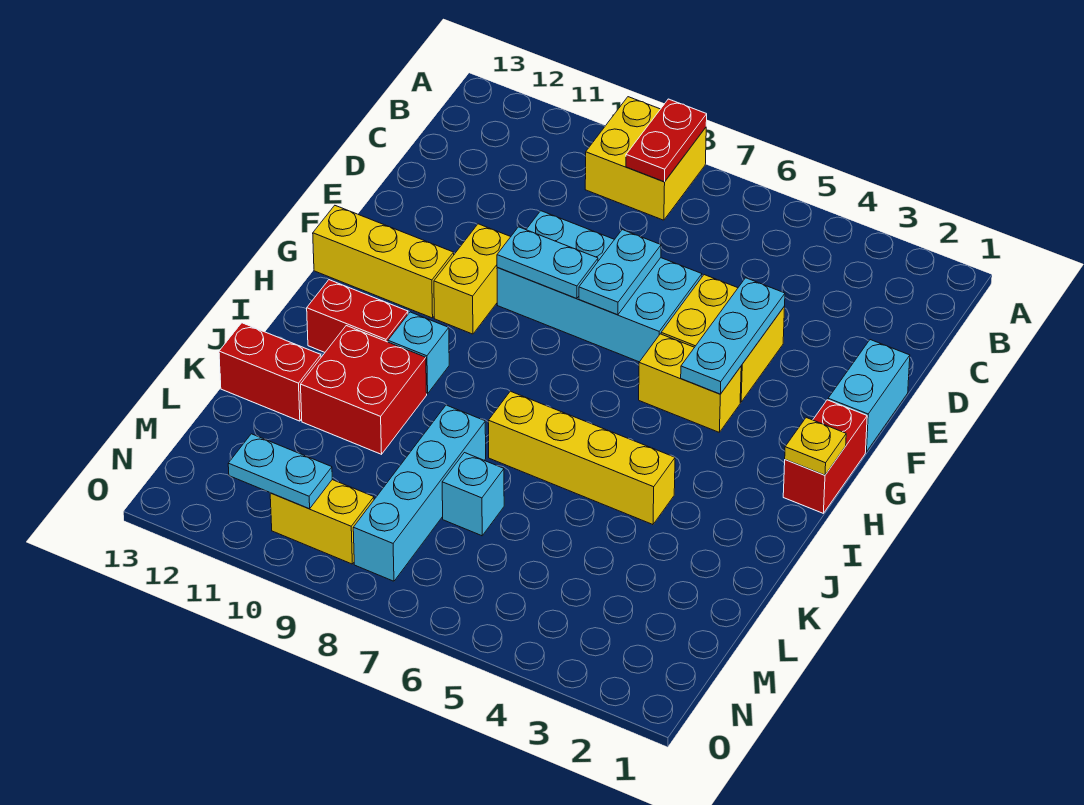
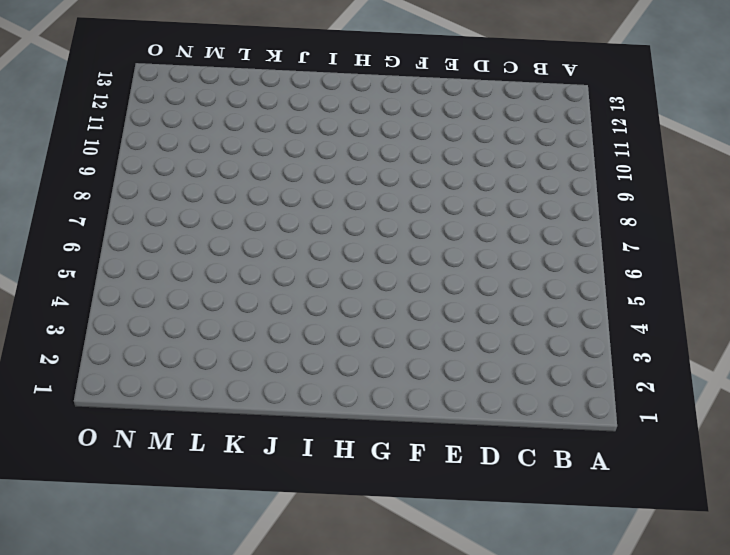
none -> yellow 2x2 brick [585,97,706,220]
none -> cyan 1x2 brick [828,340,910,452]
none -> yellow 2x2 brick [661,275,785,402]

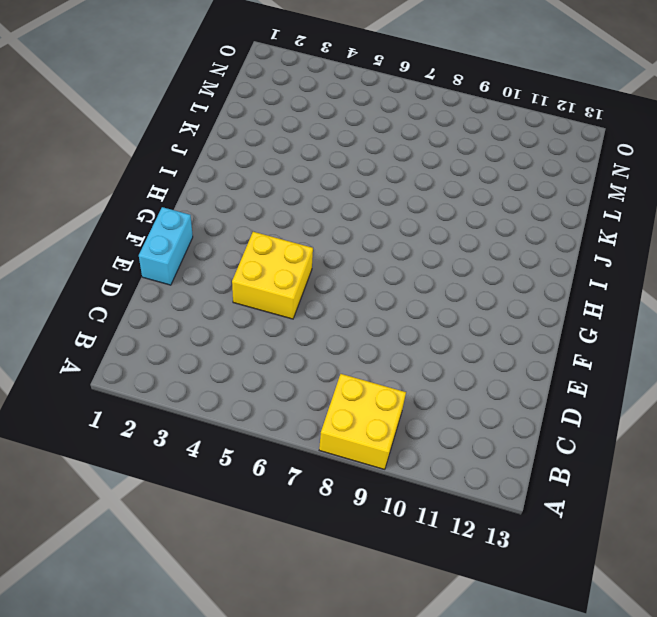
none -> cyan 2x4 brick [497,211,702,362]
none -> yellow 1x2 brick [434,224,510,334]
none -> red 1x2 brick [783,400,867,513]

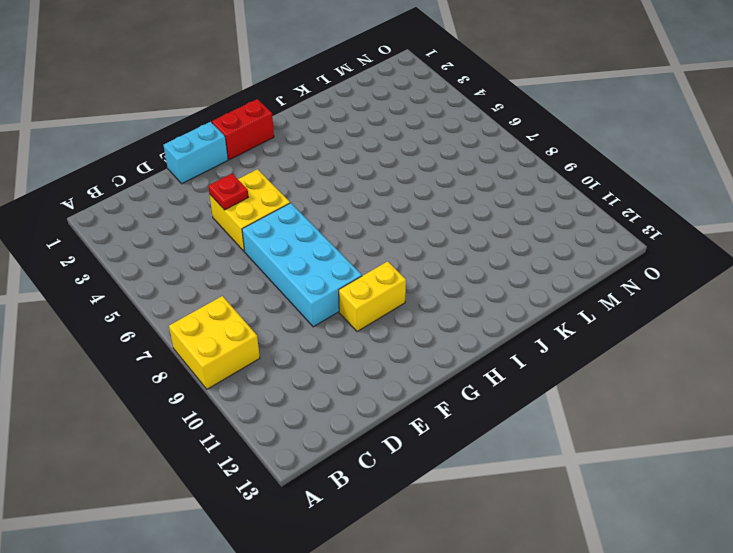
red 1x1 plate [208,174,248,210] -> cyan 1x3 plate [681,278,785,394]
none -> yellow 1x2 brick [639,334,741,432]
none -> yellow 1x3 brick [313,206,454,318]
none -> cyan 1x1 brick [388,312,449,394]

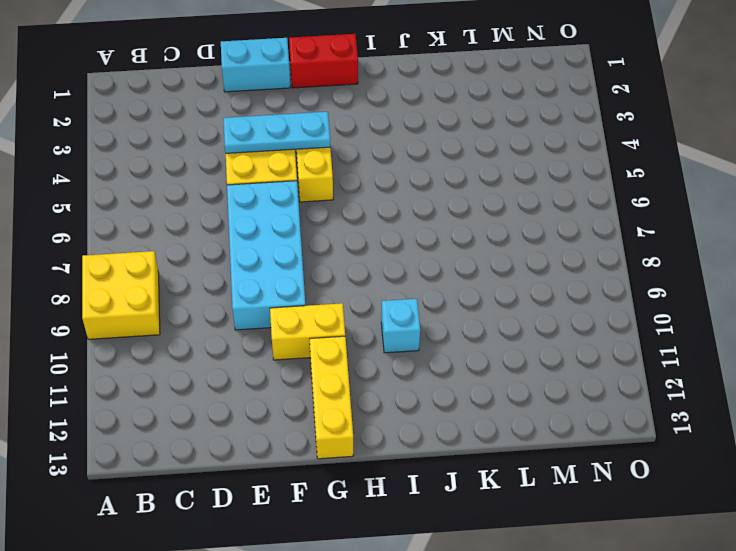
none -> red 1x2 brick [307,280,408,352]
none -> yellow 1x4 brick [488,391,675,525]
none -> red 2x2 brick [301,326,427,454]

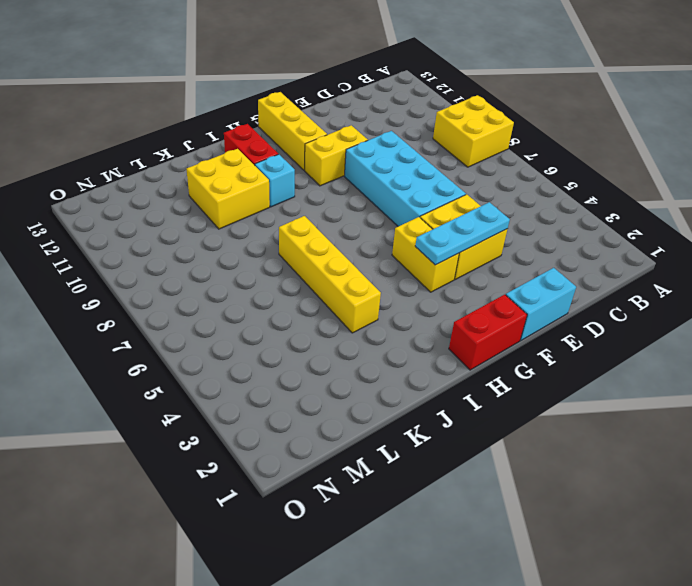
yellow 2x2 brick [187,149,270,229] -> red 2x2 brick [301,326,427,454]
none -> cyan 1x4 brick [353,405,486,581]
none -> red 1x2 brick [219,323,321,421]
none -> cyan 1x1 brick [442,453,504,536]

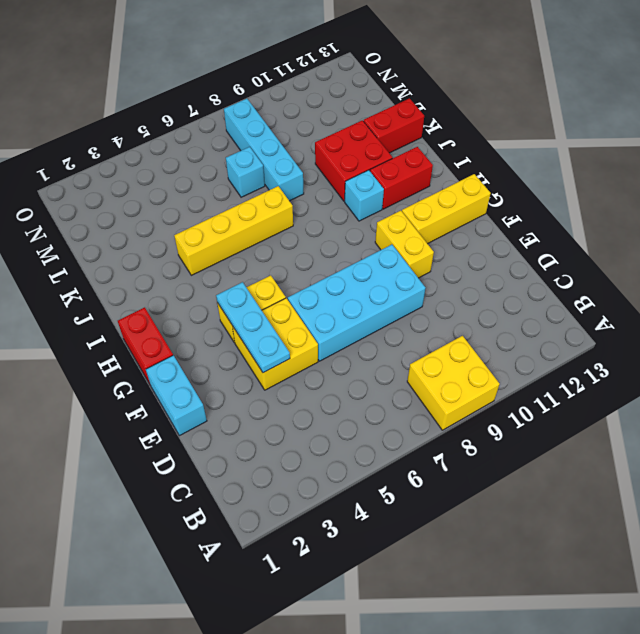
none -> yellow 1x2 brick [270,480,374,564]
none -> red 1x2 plate [626,99,707,182]
none -> cyan 1x2 plate [579,230,661,315]

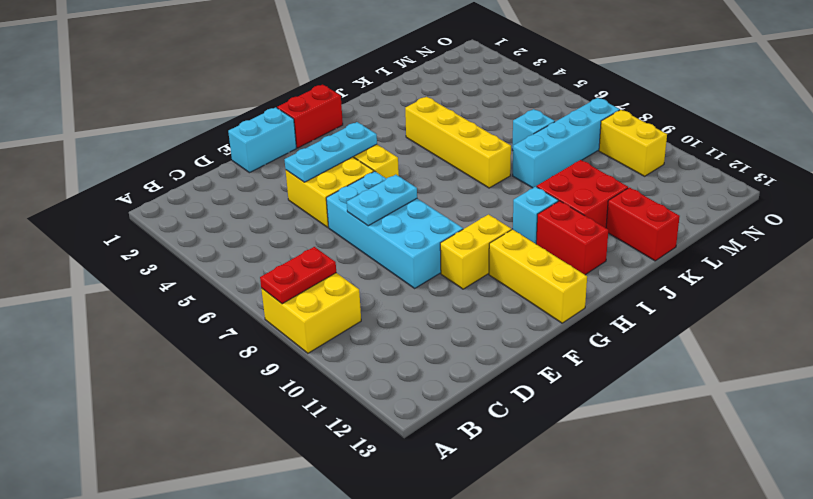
none -> cyan 1x2 plate [497,227,598,299]
none -> yellow 1x1 plate [785,418,846,475]
none -> cyan 1x2 plate [228,434,332,509]

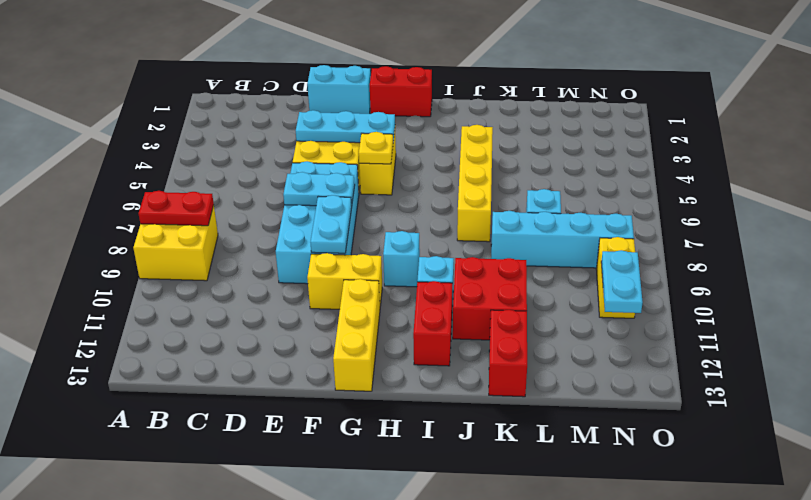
yellow 1x1 plate [359,132,393,164] -> yellow 1x1 plate moved to [785,418,846,475]
cyan 1x1 brick [383,231,420,287] -> none

